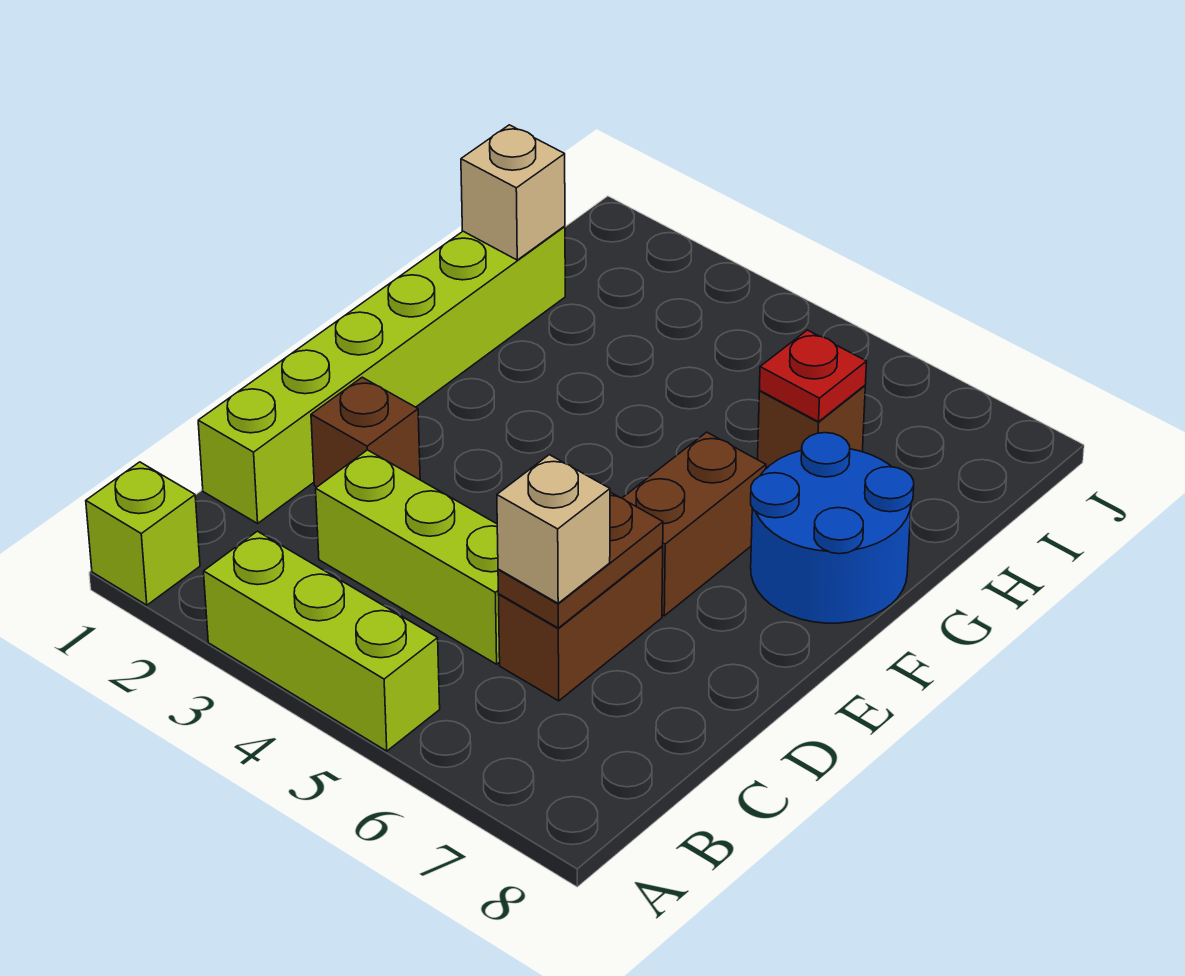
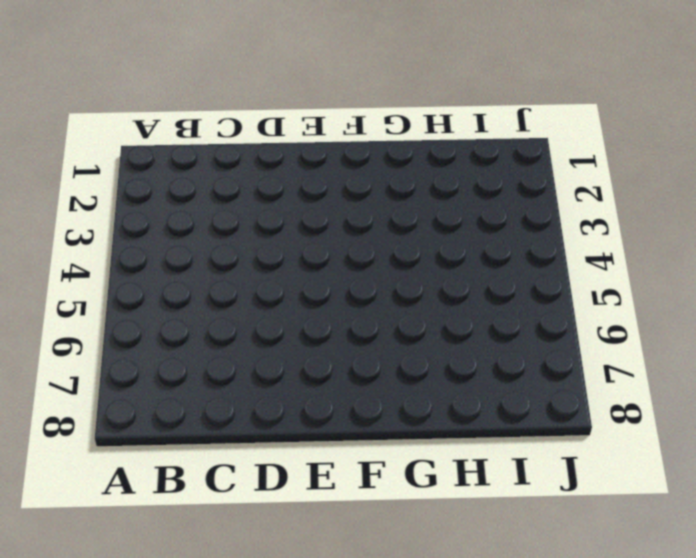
none -> lime 1x1 brick [86,462,200,605]
none -> lime 1x3 brick [204,531,440,751]
none -> lime 1x6 brick [198,226,565,523]

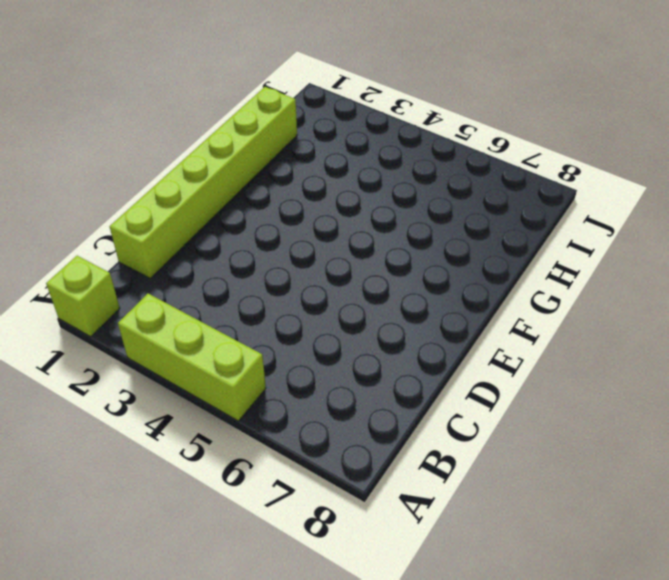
none -> lime 1x3 brick [316,450,500,664]
none -> brown 1x2 brick [498,546,663,701]
none -> brown 1x1 brick [311,377,420,487]

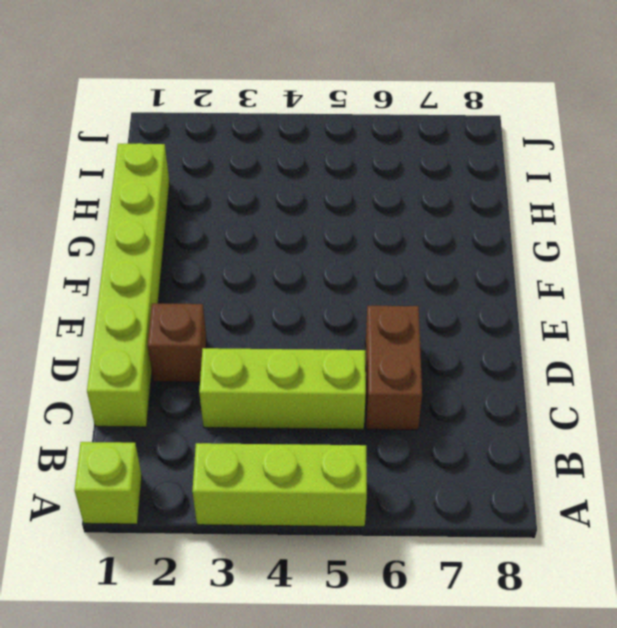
none -> brown 1x2 brick [622,432,766,616]
none -> blue 2x2 round brick [751,433,914,623]
none -> brown 1x1 brick [758,386,865,468]

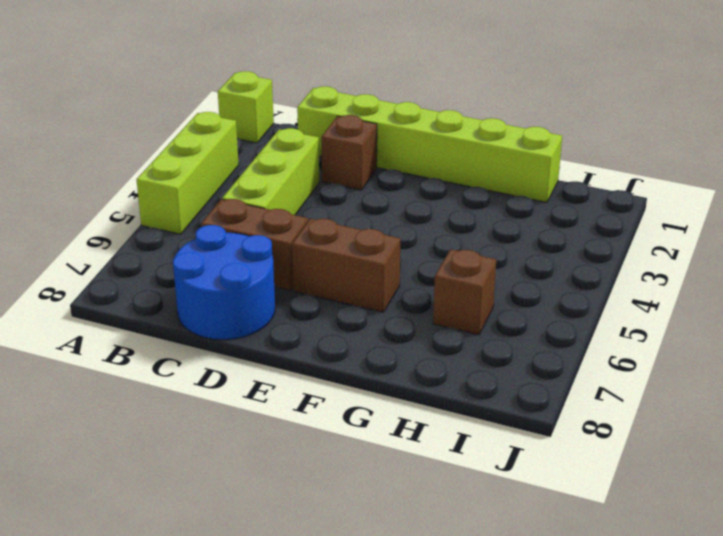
blue 2x2 round brick [173,225,275,340] -> blue 2x2 round brick moved to [751,433,914,623]
none -> brown 1x2 plate [498,492,663,628]
none -> tan 1x1 brick [461,125,565,260]
none -> red 1x1 plate [759,330,867,422]

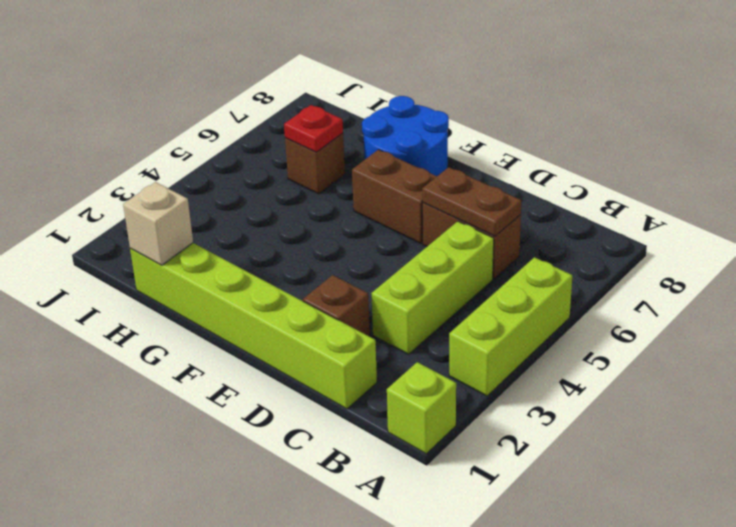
none -> tan 1x1 brick [497,455,610,603]

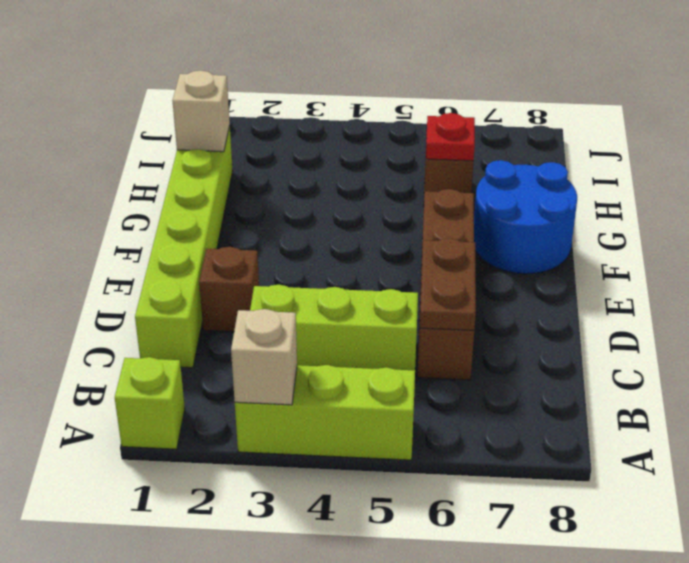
tan 1x1 brick [231,309,297,405] -> tan 1x1 brick moved to [497,455,610,603]

